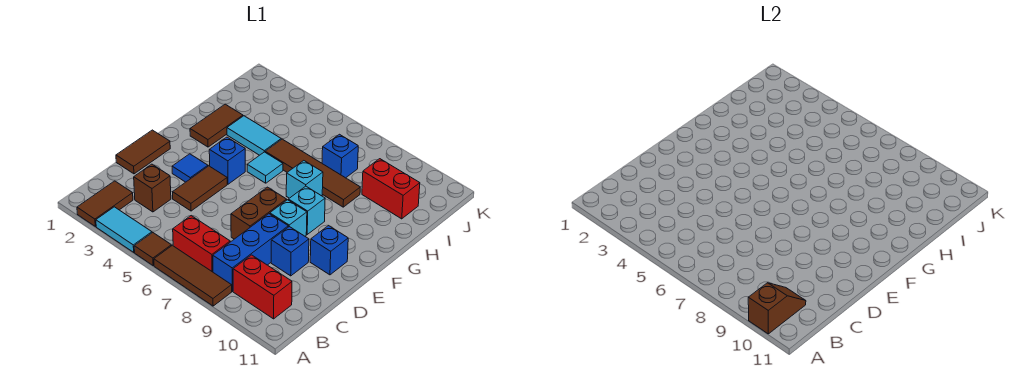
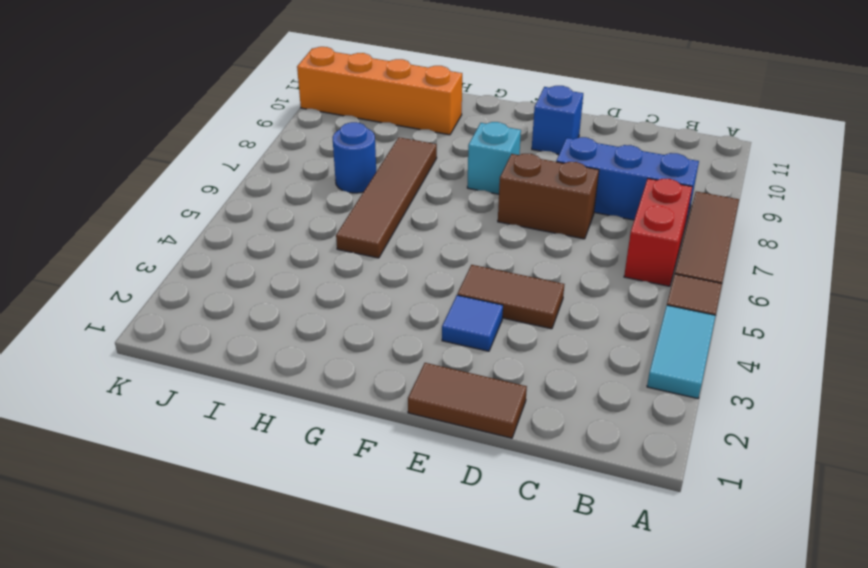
orange 1x4 brick [297,47,462,135] -> red 1x2 brick [362,159,420,219]
blue 1x1 round brick [333,122,376,193] -> blue 1x1 brick [322,134,358,178]
none -> brown 1x2 tile [77,181,133,227]
none -> red 1x2 brick [233,255,292,319]
none -> brown 1x1 brick [134,164,171,212]

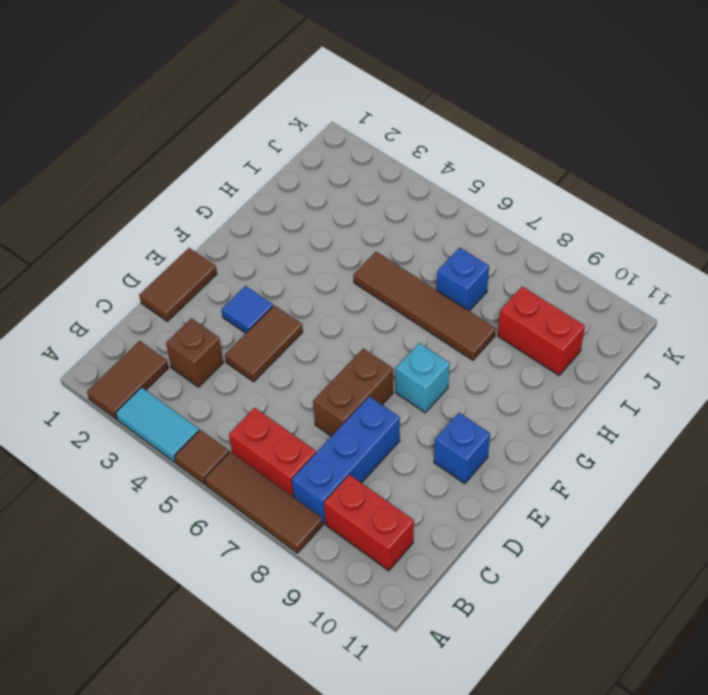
none -> blue 1x1 brick [271,227,309,276]
none -> cyan 1x1 brick [270,200,307,236]
none -> blue 1x1 brick [209,137,245,184]

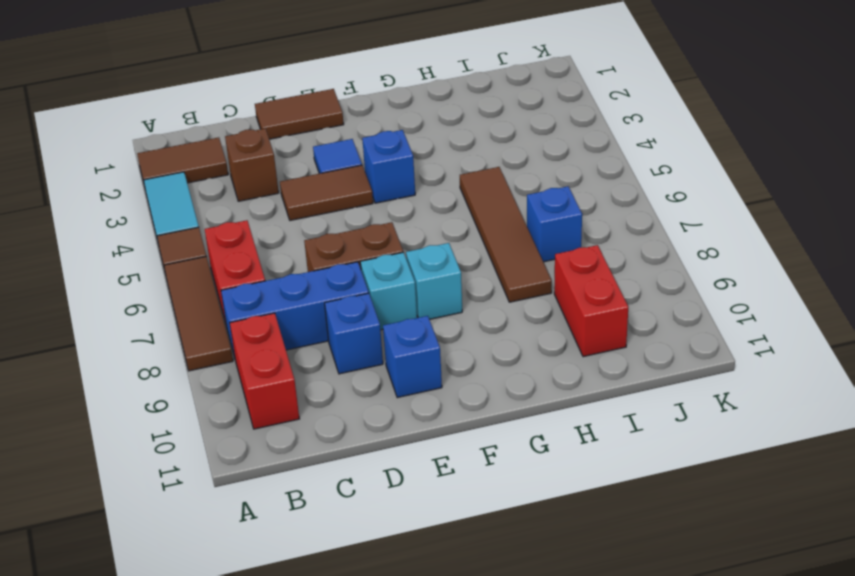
none -> brown 1x2 tile [190,104,243,147]
none -> cyan 1x1 tile [247,152,283,183]
none -> cyan 1x1 brick [286,161,323,198]

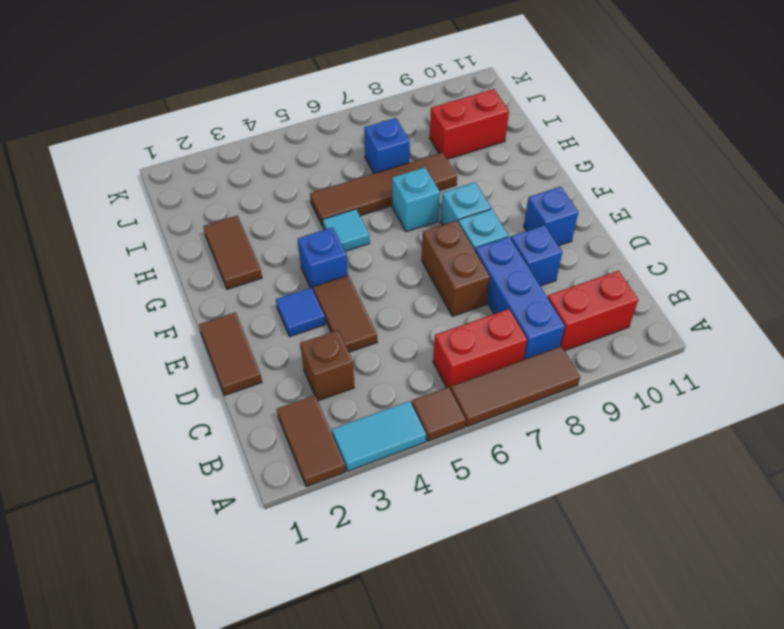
none -> cyan 1x2 tile [227,116,281,155]
none -> brown 1x2 slope [748,283,806,334]

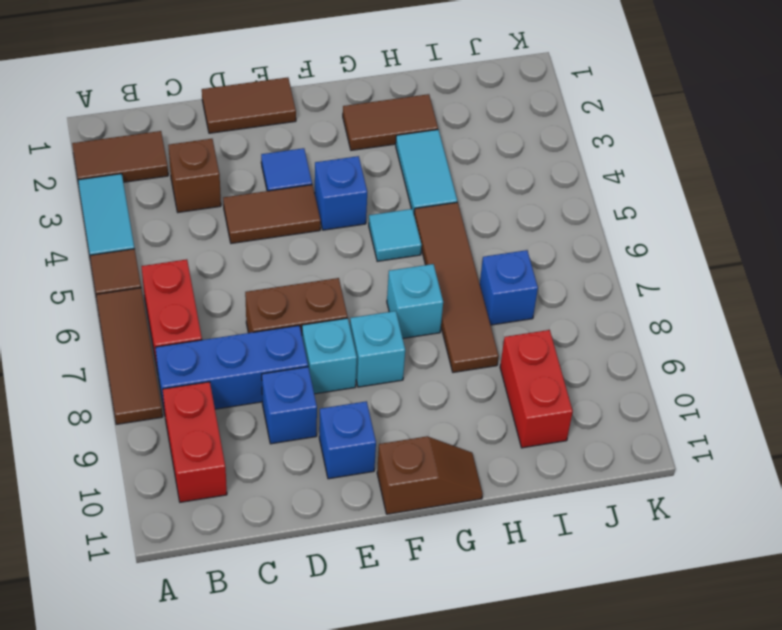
brown 1x2 slope [377,436,483,514] -> brown 1x2 slope moved to [748,283,806,334]

